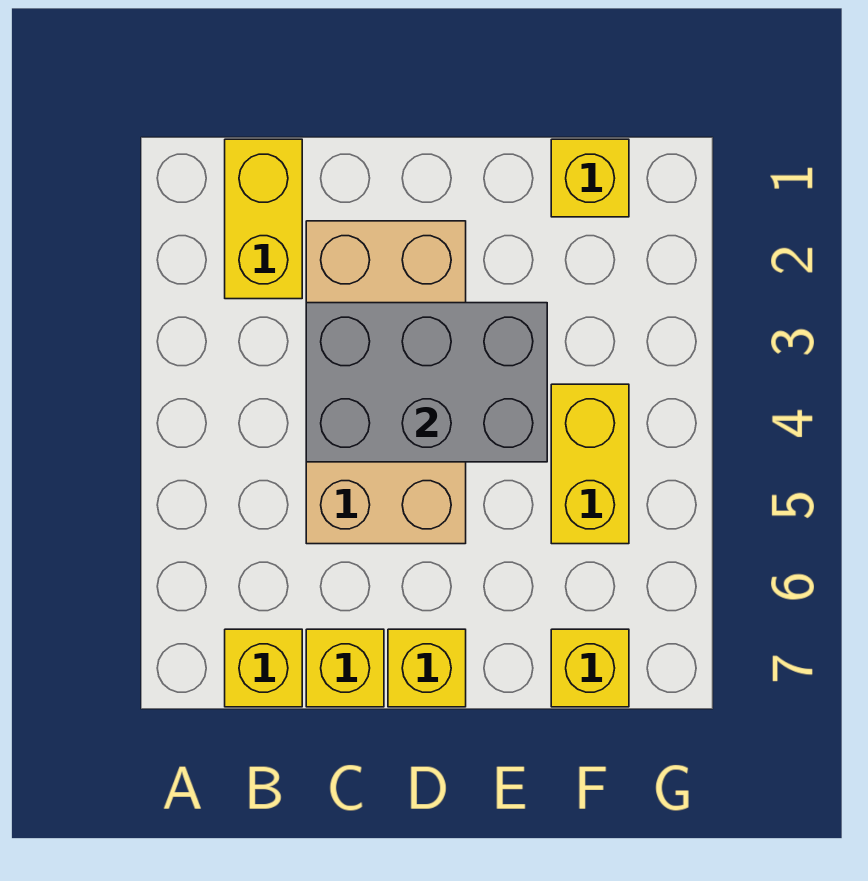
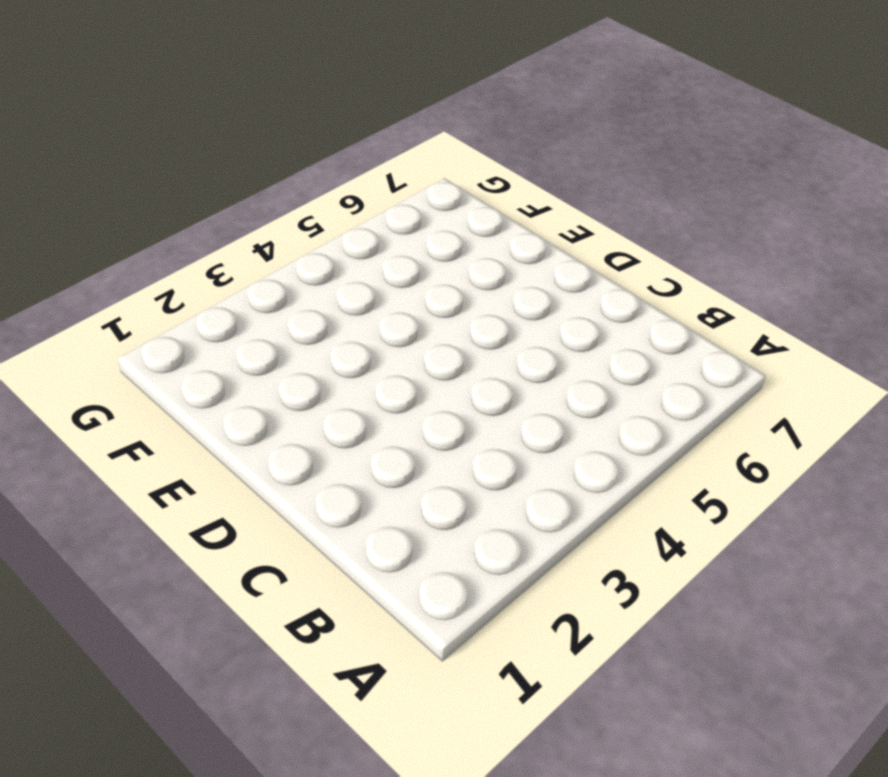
none -> yellow 1x2 brick [225,139,302,299]
none -> yellow 1x1 brick [225,629,302,707]

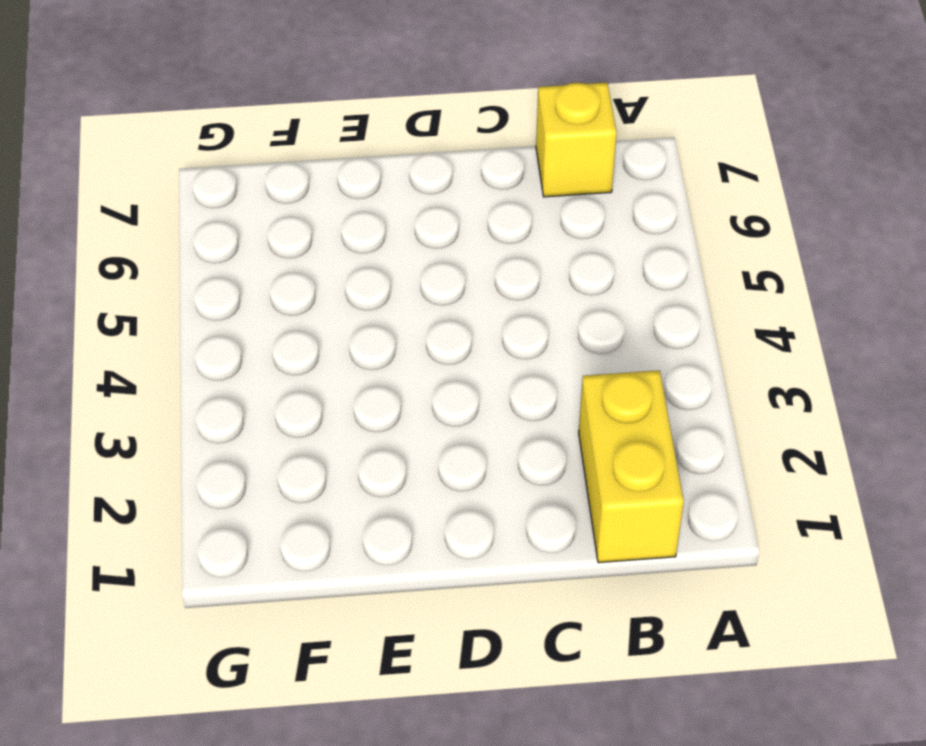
none -> tan 2x4 brick [306,221,466,544]
none -> yellow 1x1 brick [306,629,384,707]

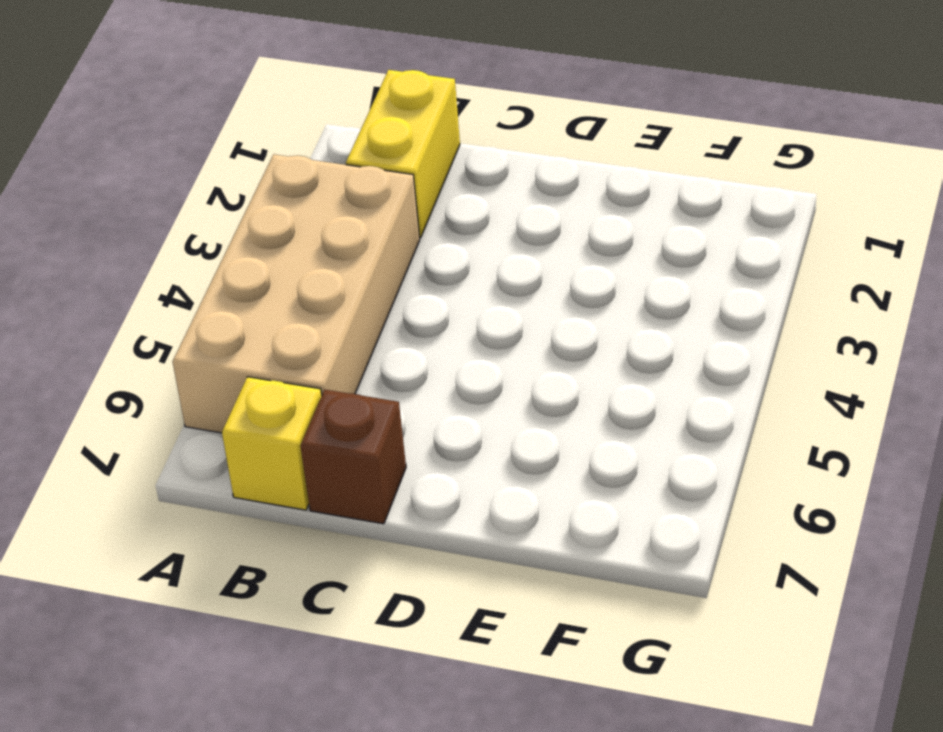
tan 2x4 brick [172,154,420,433] -> tan 2x4 brick moved to [306,221,466,544]
brown 1x1 brick [300,390,406,524] -> yellow 1x1 brick [306,629,384,707]
none -> yellow 1x1 brick [388,629,466,707]
none -> yellow 1x1 brick [551,139,629,217]

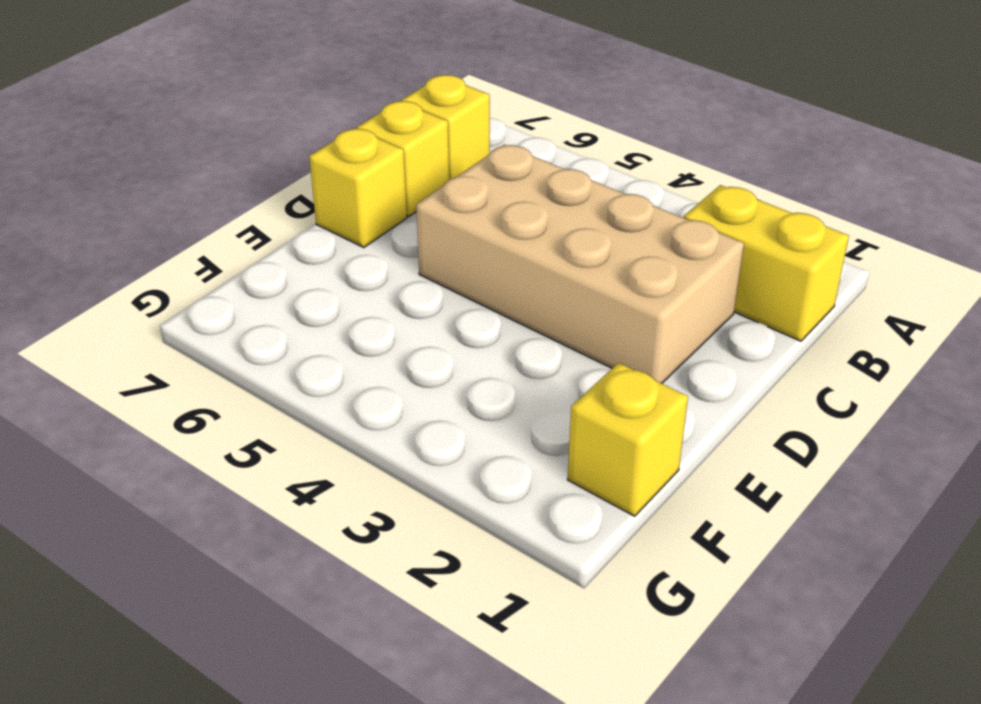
none -> yellow 1x2 brick [551,384,629,544]
none -> yellow 1x1 brick [551,629,629,707]

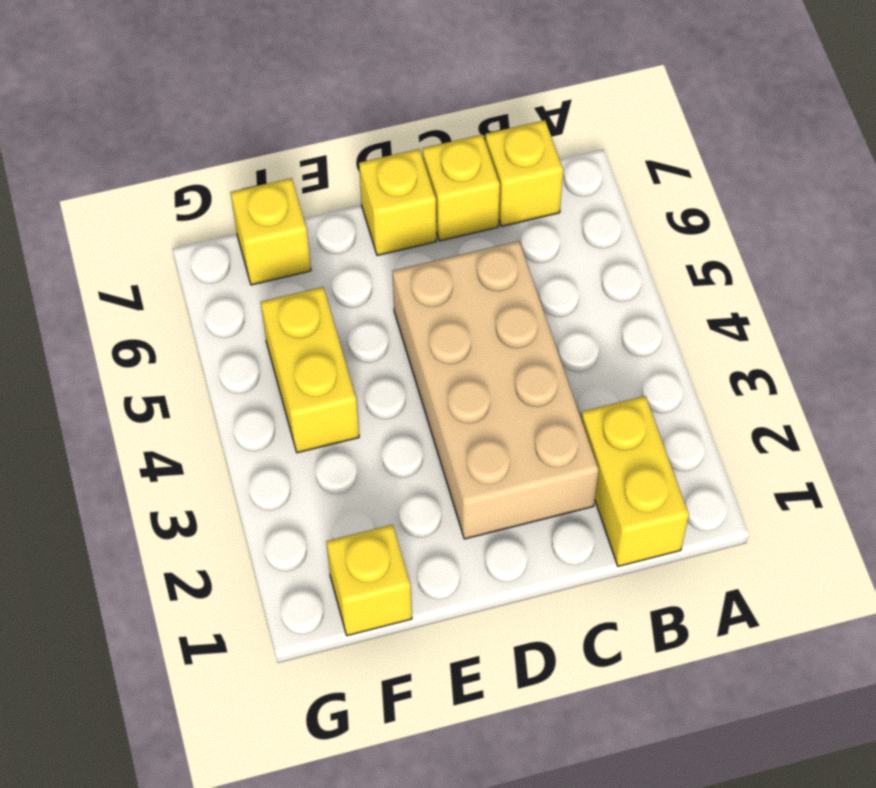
none -> grey 2x3 brick [306,303,547,462]

